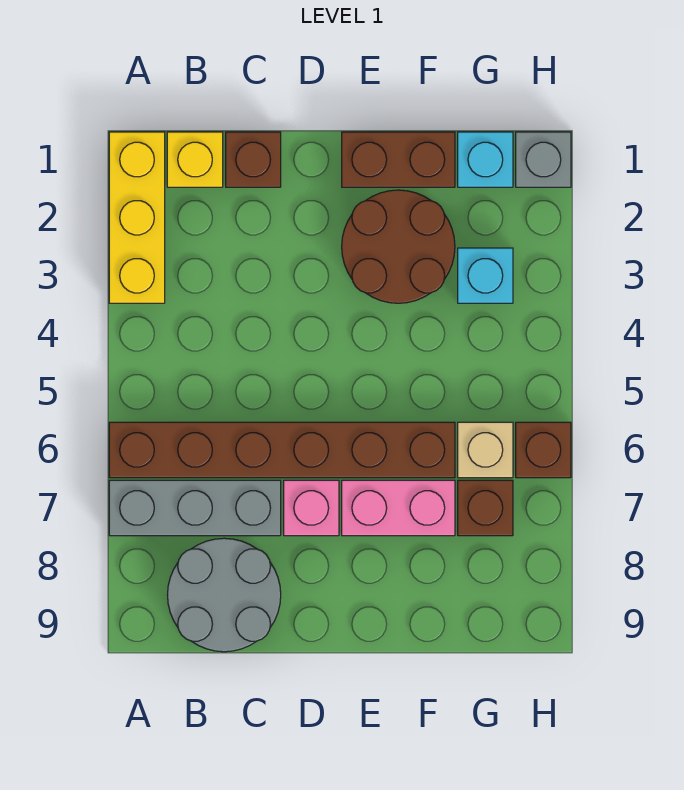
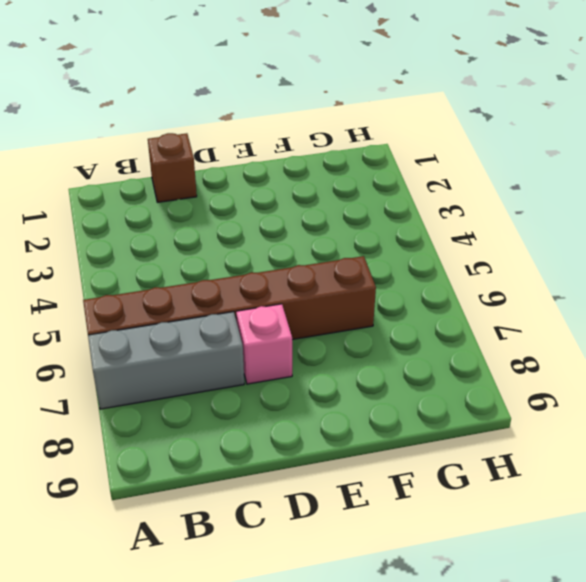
none -> yellow 1x3 brick [109,132,165,303]
none -> yellow 1x1 brick [167,132,223,187]
none -> grey 2x2 round brick [167,538,281,652]

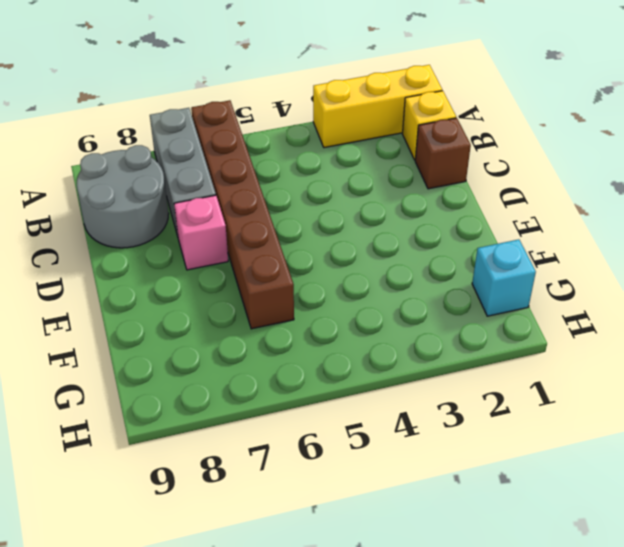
none -> brown 1x2 brick [342,132,455,187]
none -> brown 2x2 round brick [342,190,455,303]
none -> pink 1x2 brick [342,480,455,536]

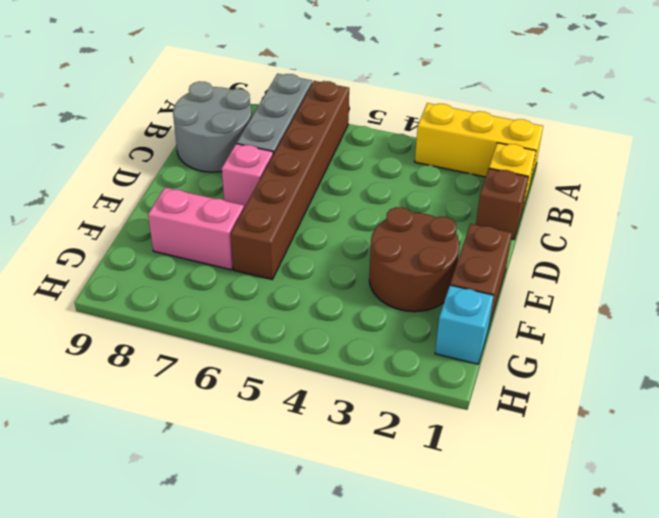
pink 1x2 brick [148,188,244,270] -> pink 1x2 brick turned to [342,480,455,536]
none -> cyan 1x1 brick [458,248,513,303]
none -> tan 1x1 brick [458,422,513,478]
none -> brown 1x1 brick [458,480,513,536]

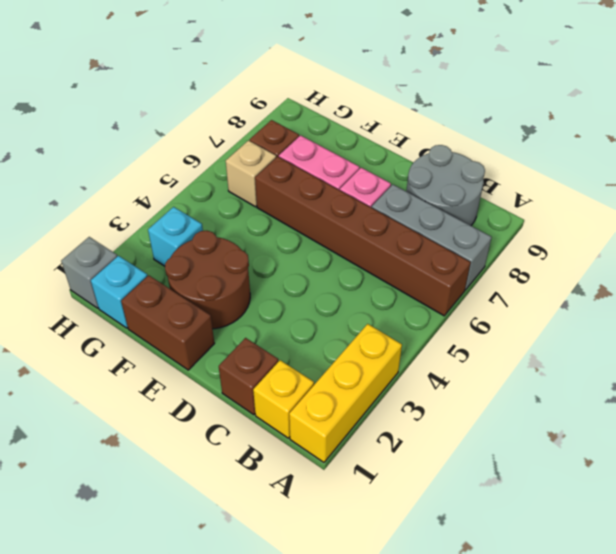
none -> brown 1x1 brick [516,422,571,478]

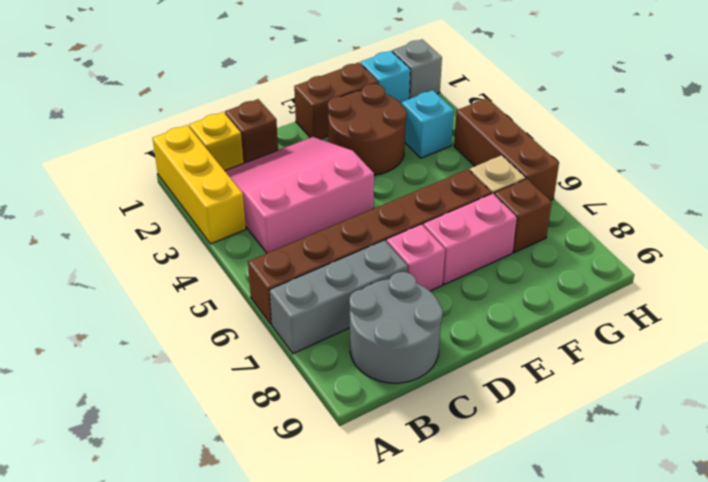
pink 3x3 slope [225,137,374,253] -> none
brown 1x3 brick [454,98,559,201] -> brown 1x1 brick [516,422,571,478]

